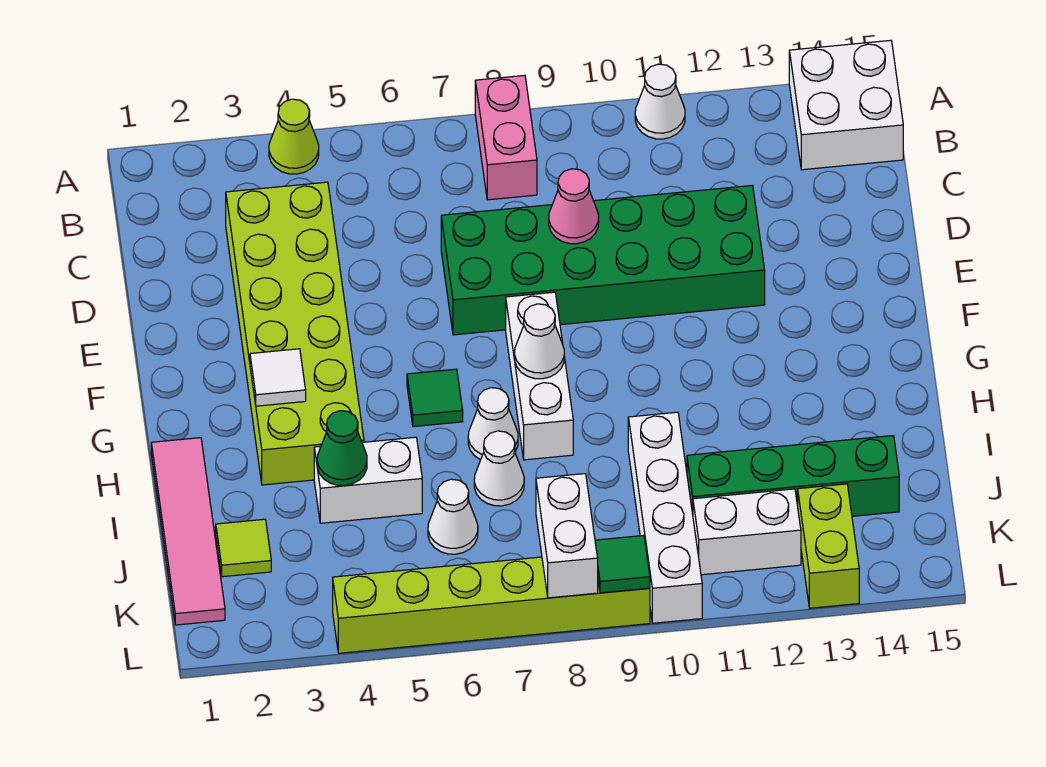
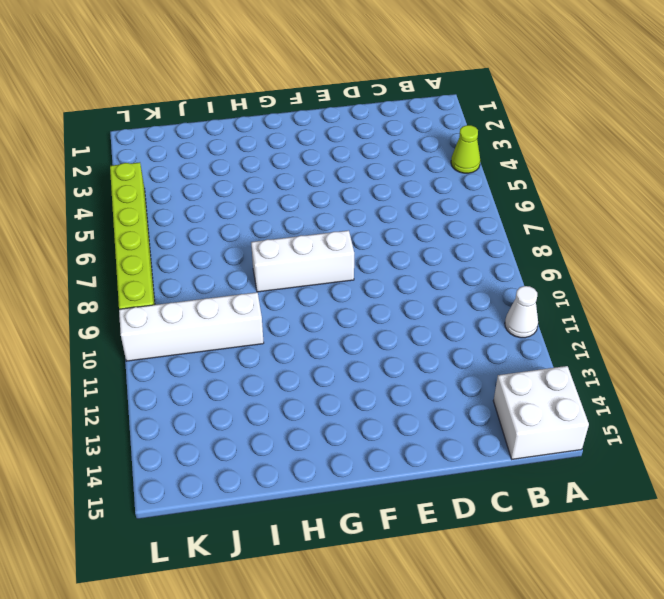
none -> pink 1x2 brick [475,75,537,200]
none -> lime 2x6 brick [226,182,364,485]
none -> green 2x6 brick [441,186,765,335]

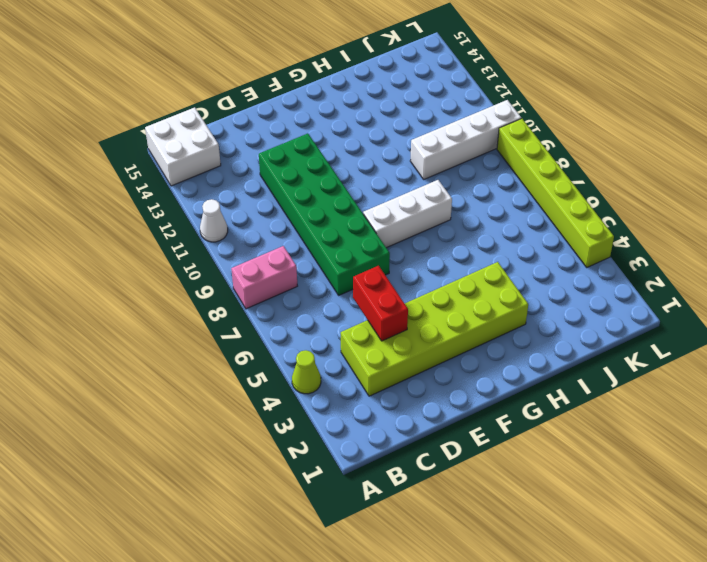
red 1x2 brick [353,266,408,341] -> none
none -> green 1x1 tile [407,369,463,427]
none -> pink 1x4 tile [151,438,225,625]
none -> white 1x1 cone [468,388,518,460]

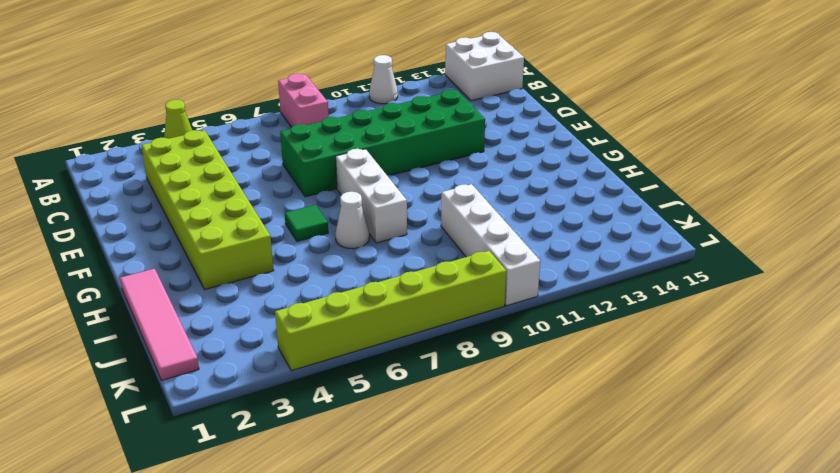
none -> white 1x2 brick [314,437,422,523]
none -> white 1x1 cone [474,431,524,506]
none -> lime 1x1 tile [216,519,271,577]

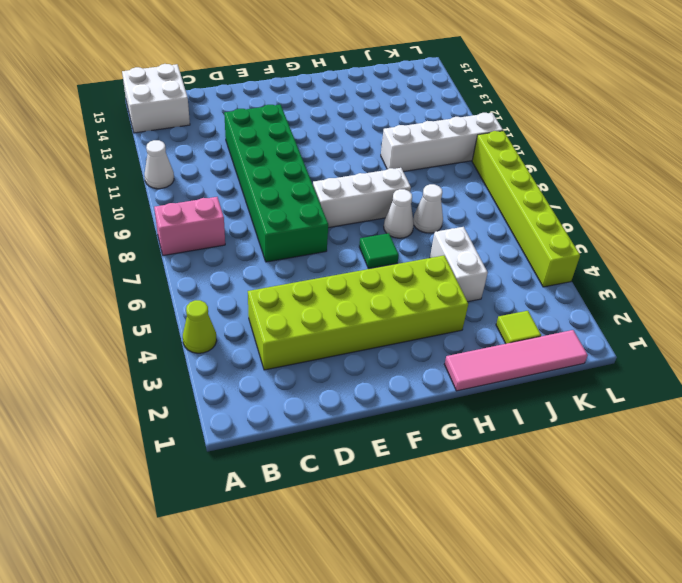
none -> white 1x1 cone [428,479,478,554]
none -> green 1x4 brick [687,436,899,516]
none -> white 1x2 brick [693,489,801,575]

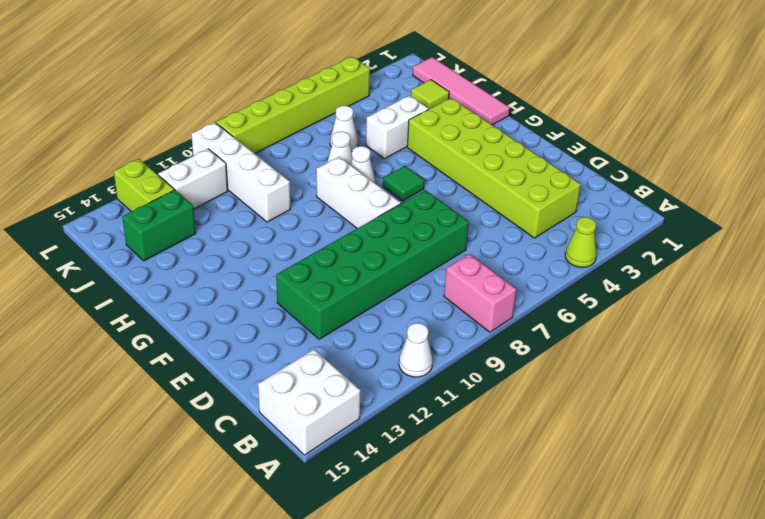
green 1x2 brick [122,190,196,261] -> green 1x4 brick [687,436,899,516]
none -> pink 1x1 cone [549,169,599,244]
none -> white 1x1 tile [250,349,306,406]
none -> white 1x1 cone [515,304,564,379]

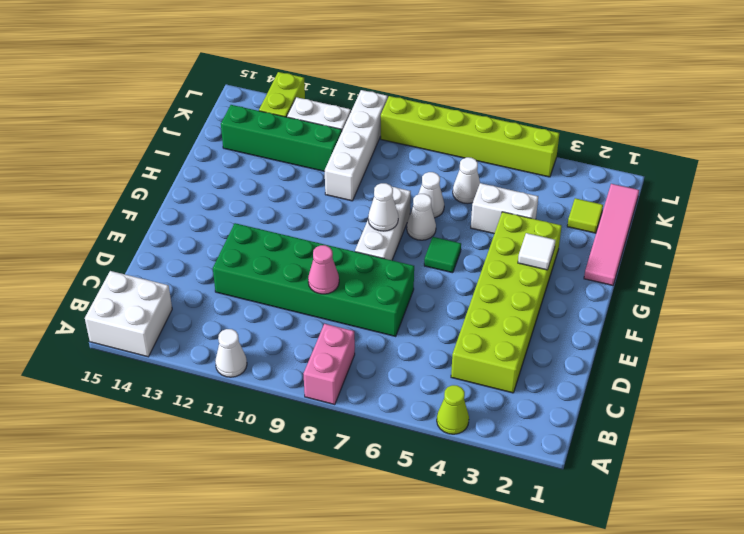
none -> green 1x1 cone [317,411,367,486]
none -> white 1x2 brick [536,474,598,598]
none -> green 1x1 tile [595,535,650,593]

